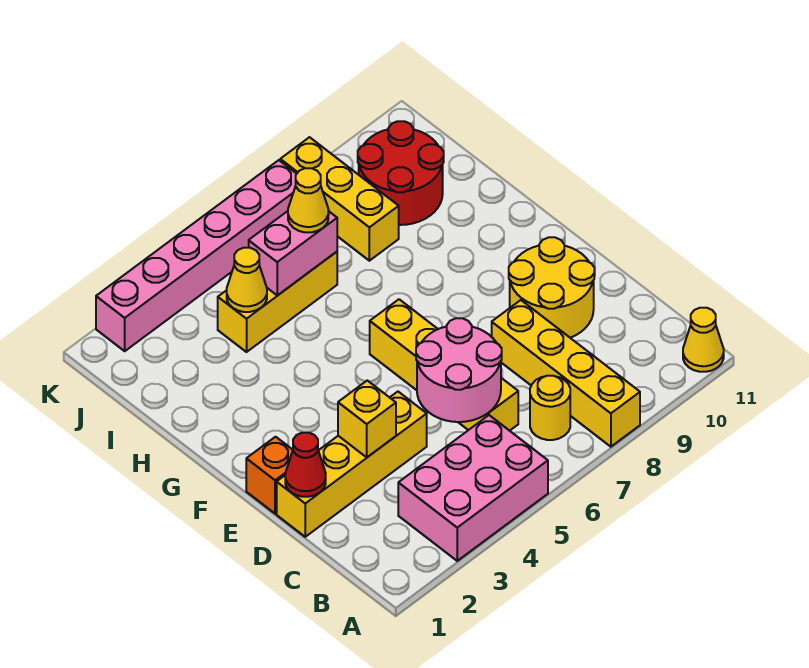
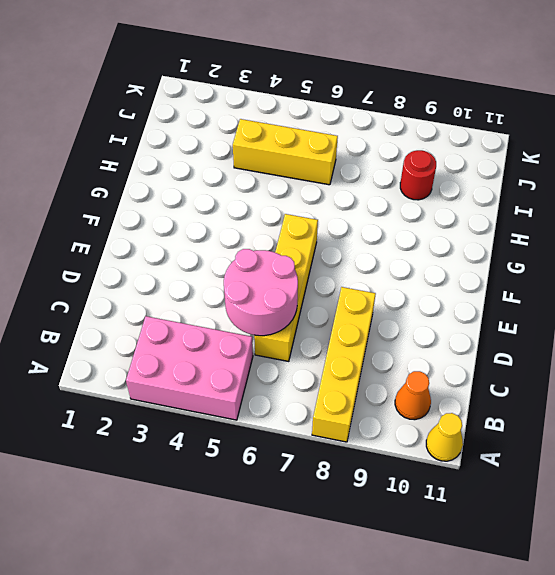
orange 1x1 cone [395,371,431,420] -> none
red 1x1 round brick [400,150,436,200] -> red 2x2 round brick [358,121,444,225]
none -> yellow 1x1 round brick [530,376,570,440]
none -> yellow 1x4 brick [277,392,427,537]
none -> yellow 2x2 round brick [509,237,595,338]

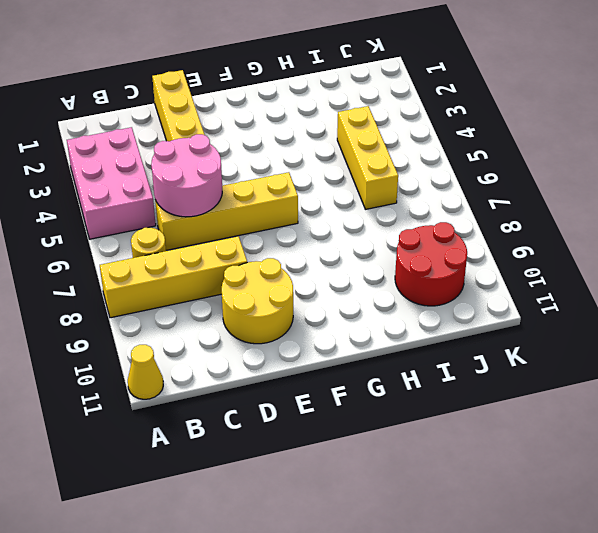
none -> orange 1x1 brick [246,437,293,514]
none -> yellow 1x3 brick [280,137,399,261]
none -> pink 1x6 brick [96,160,296,351]

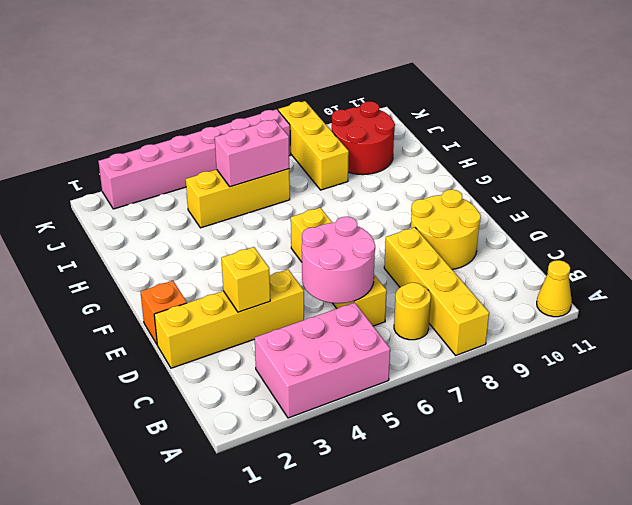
none -> red 1x1 cone [285,433,326,497]
none -> yellow 1x1 cone [227,248,267,312]
none -> yellow 1x1 cone [288,168,329,232]

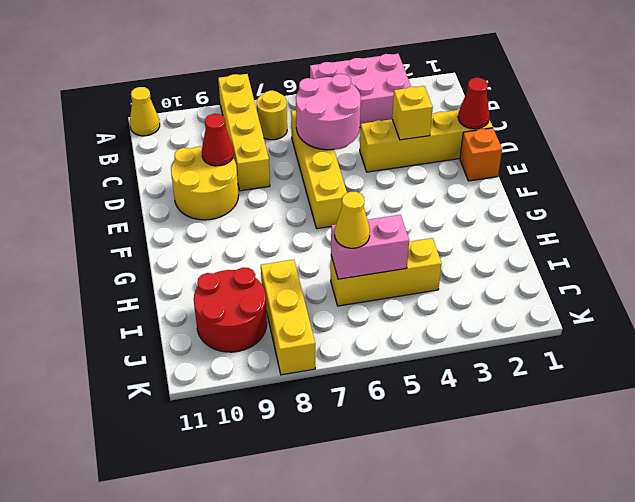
red 1x1 cone [202,114,234,166] -> none
none -> pink 1x6 brick [96,160,296,351]
none -> yellow 1x1 cone [227,248,267,312]

